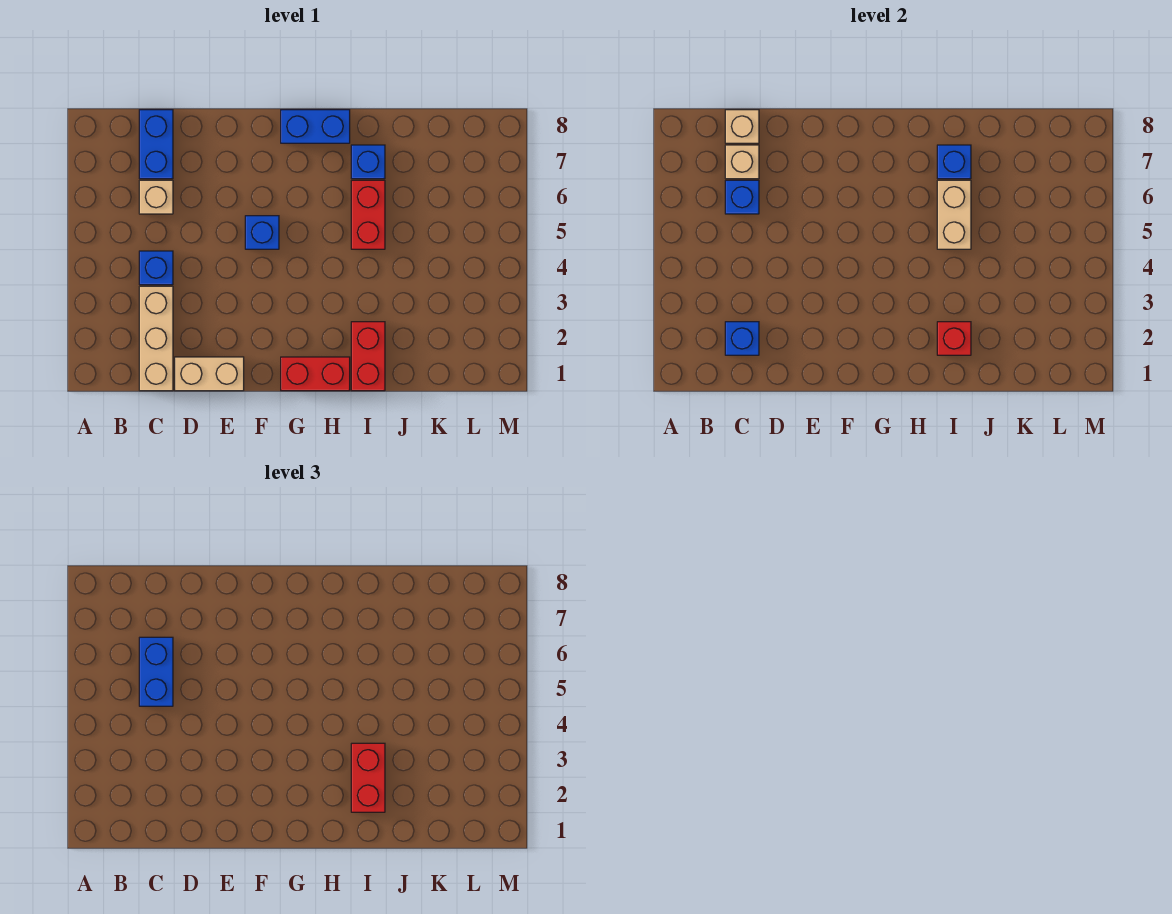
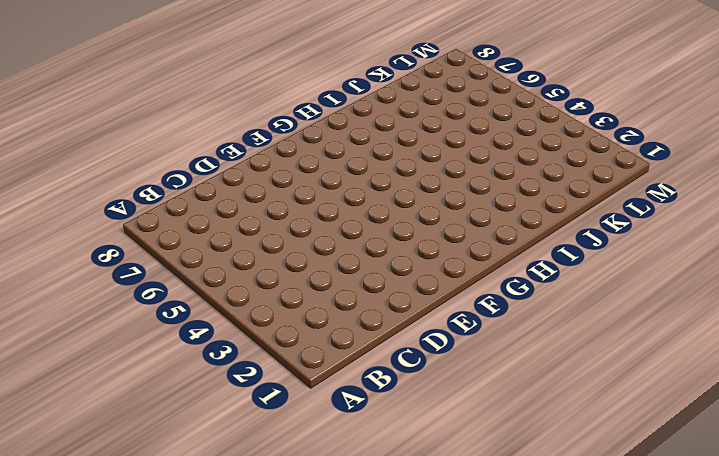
none -> tan 1x3 brick [139,286,173,391]
none -> blue 1x1 brick [139,251,173,285]
none -> tan 1x1 brick [139,180,173,214]

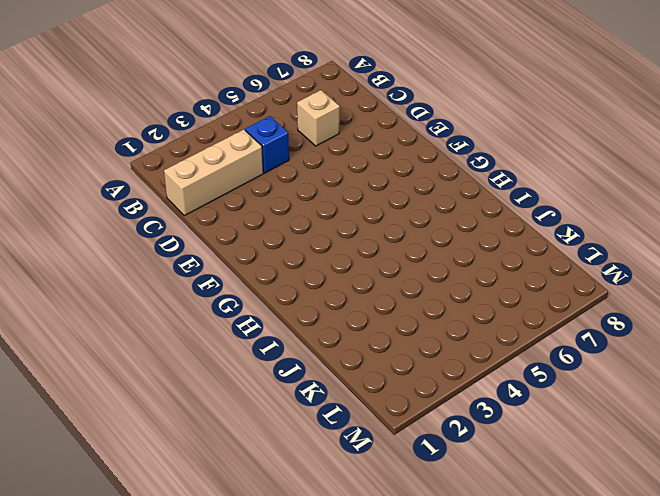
none -> blue 1x2 brick [139,110,173,179]
none -> tan 1x2 brick [175,357,244,391]
none -> blue 1x1 brick [245,216,279,249]

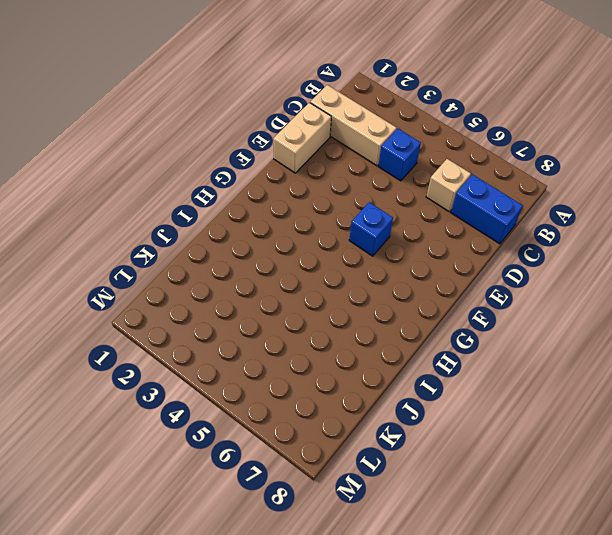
none -> red 1x2 brick [281,357,350,391]
none -> blue 1x2 brick [281,110,350,143]
none -> red 1x2 brick [351,322,385,391]

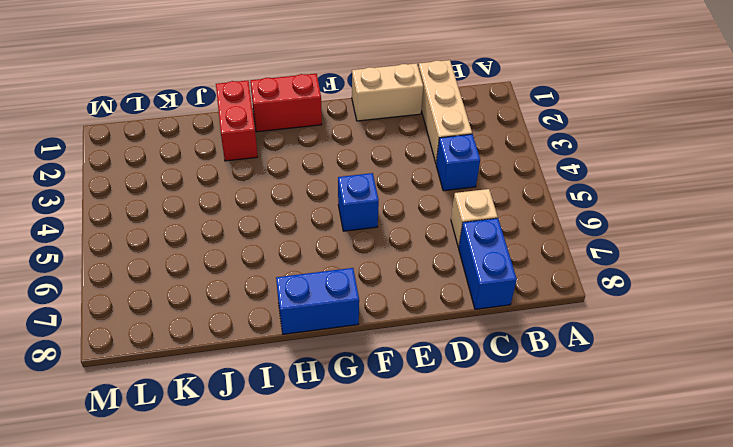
none -> red 1x2 brick [351,180,385,249]
none -> blue 1x1 brick [351,145,385,179]
none -> blue 1x1 brick [725,322,759,355]

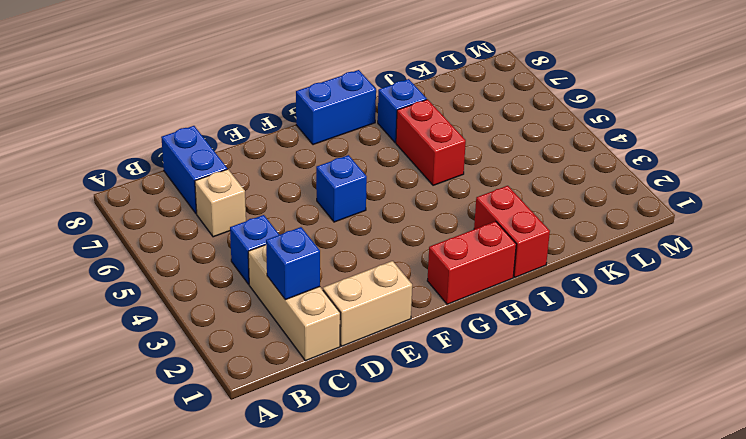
none -> blue 1x1 brick [725,180,759,214]
none -> tan 1x1 brick [725,145,759,179]
none -> tan 1x1 brick [725,110,759,143]

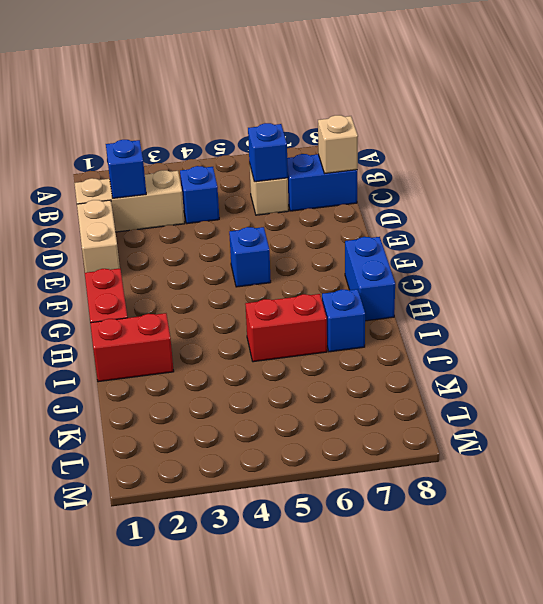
none -> tan 1x1 brick [725,145,759,179]
none -> red 1x1 brick [937,322,971,355]
none -> tan 1x2 brick [937,180,971,249]

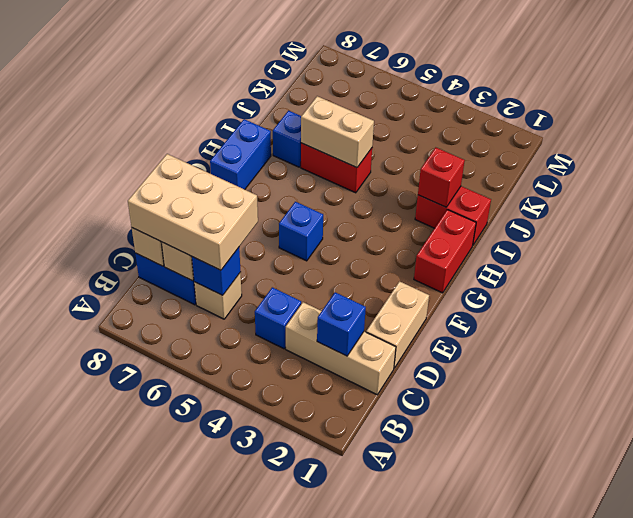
tan 2x3 brick [128,154,258,270] -> blue 1x2 brick [139,637,173,706]
none -> blue 1x1 brick [937,145,971,179]
none -> red 1x2 brick [351,743,385,812]

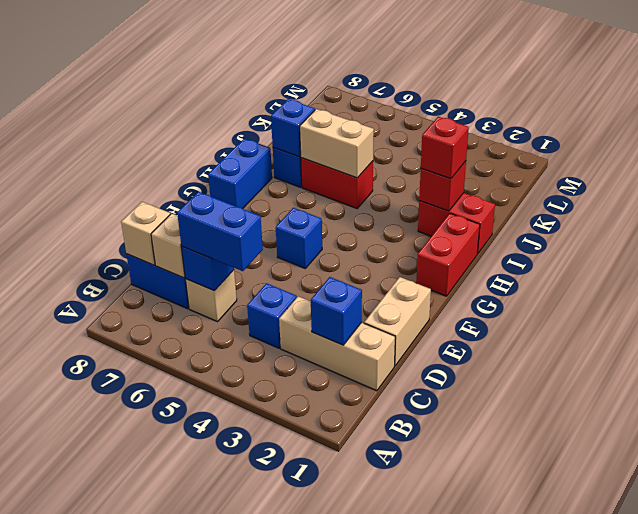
red 1x1 brick [421,117,469,179] -> red 1x2 brick [351,743,385,812]

